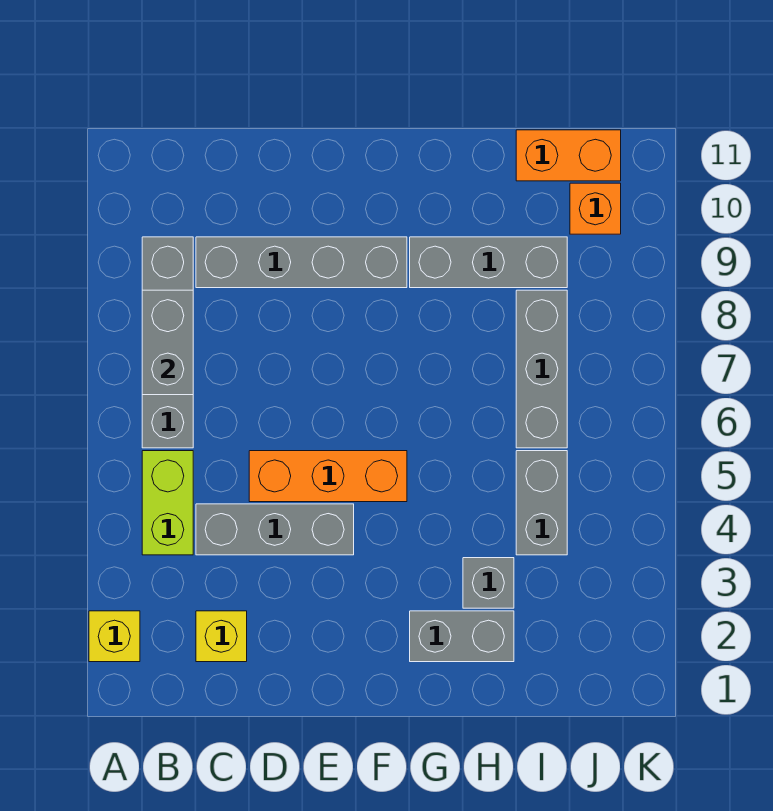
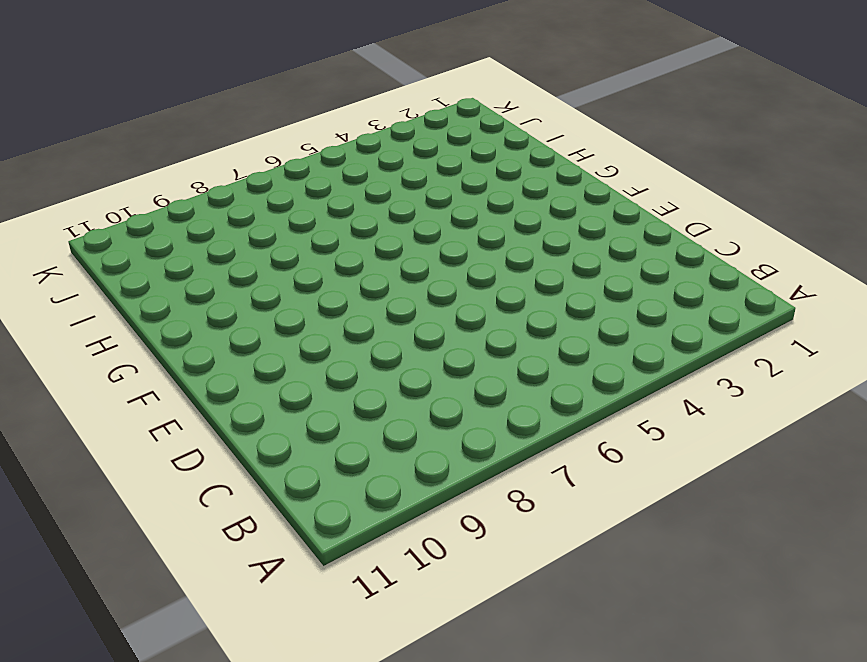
none -> yellow 1x1 brick [89,611,140,662]
none -> lime 1x2 brick [142,451,193,555]
none -> grey 1x4 brick [142,237,193,448]

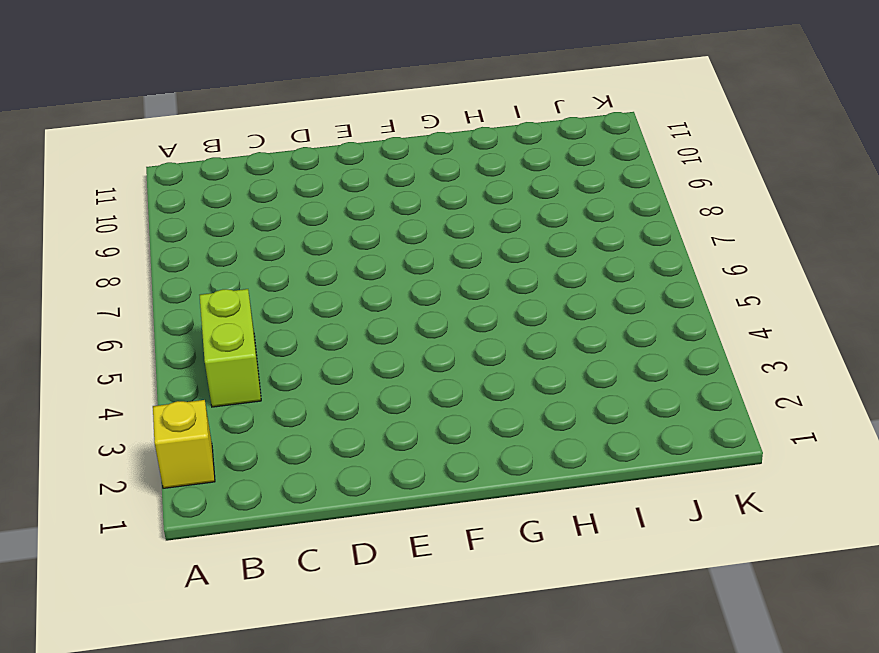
none -> grey 1x4 brick [142,237,193,448]
none -> yellow 1x1 brick [196,611,247,662]
none -> grey 1x3 brick [196,504,354,555]

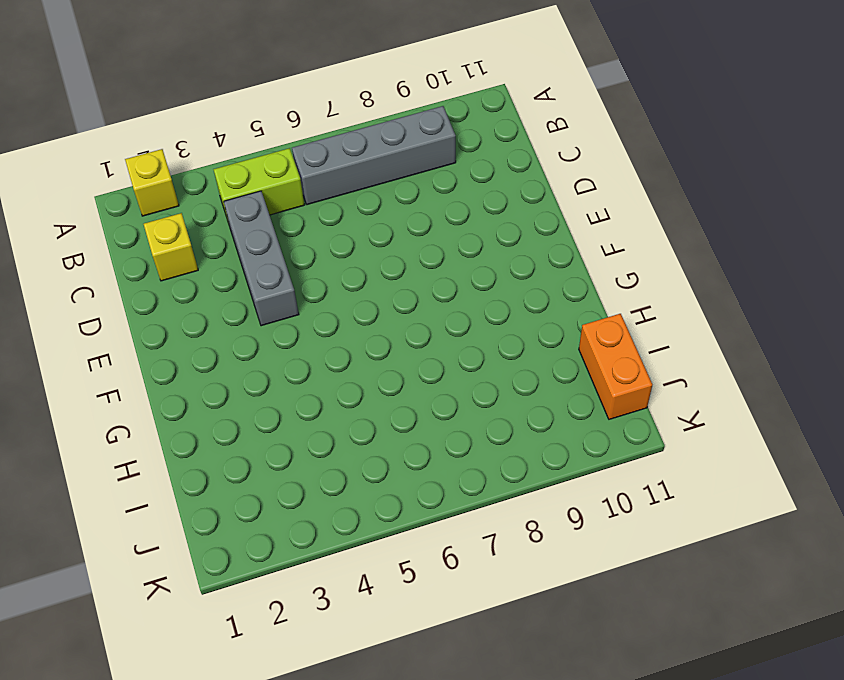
none -> grey 1x4 brick [196,237,407,288]
none -> orange 1x3 brick [249,451,407,502]
none -> grey 1x2 brick [410,611,514,662]

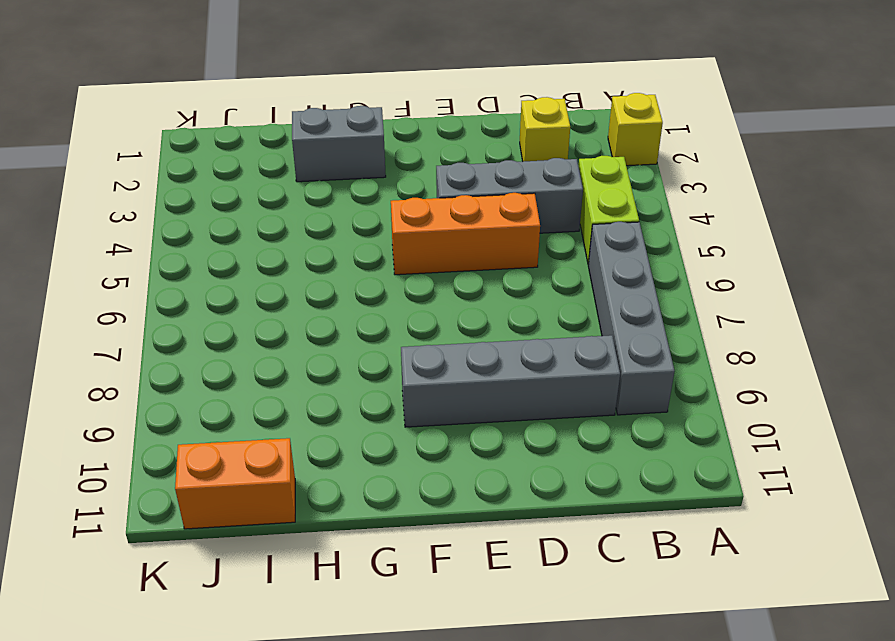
none -> grey 1x3 brick [410,237,567,288]
none -> grey 1x1 brick [463,558,514,608]
none -> grey 1x2 brick [516,451,567,555]

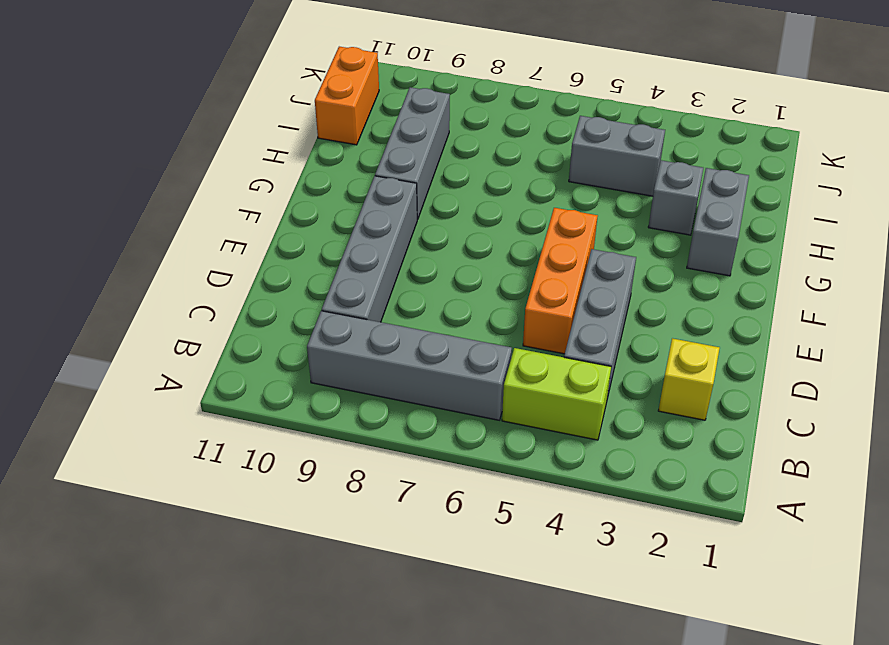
none -> yellow 1x1 brick [89,611,140,662]
none -> grey 1x3 brick [516,290,567,448]
none -> orange 1x1 brick [570,183,621,234]

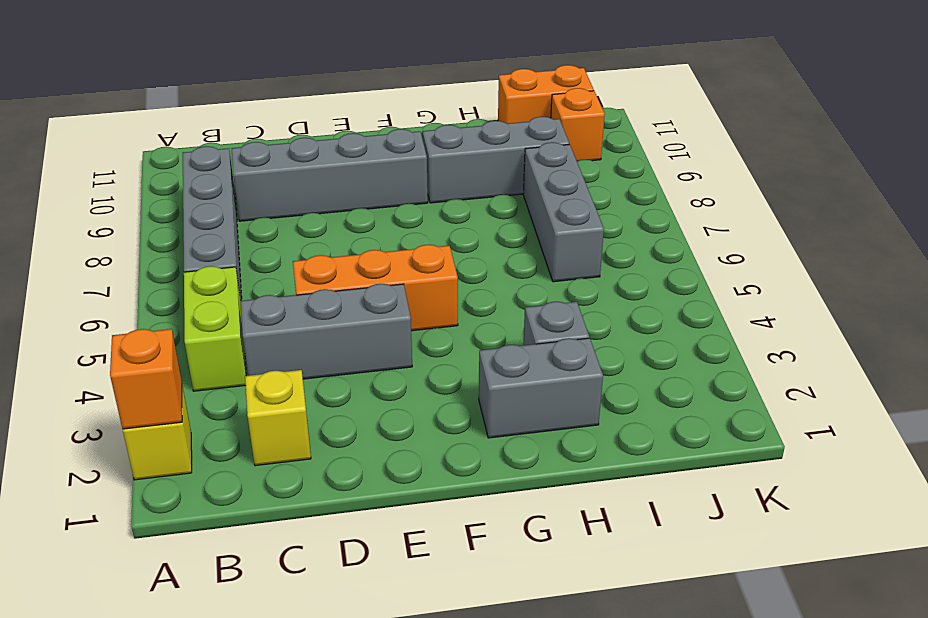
orange 1x1 brick [110,329,182,429] -> none
none -> grey 1x2 brick [516,451,567,555]
none -> grey 1x2 brick [142,290,193,395]

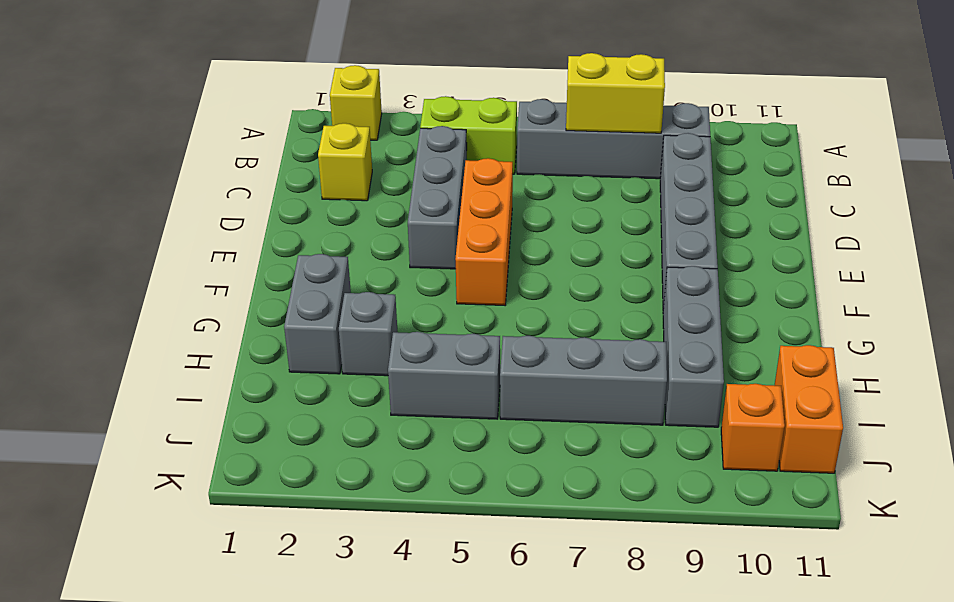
yellow 1x2 brick [566,53,665,133] -> grey 1x2 brick [142,290,193,395]

